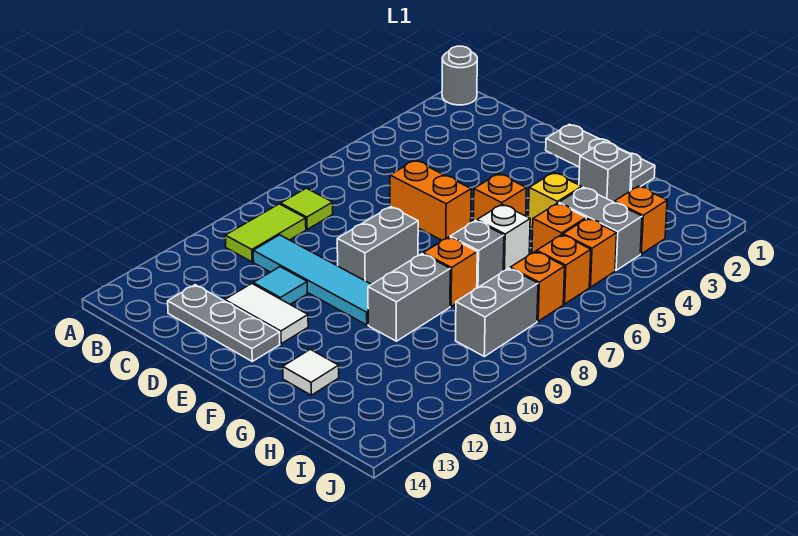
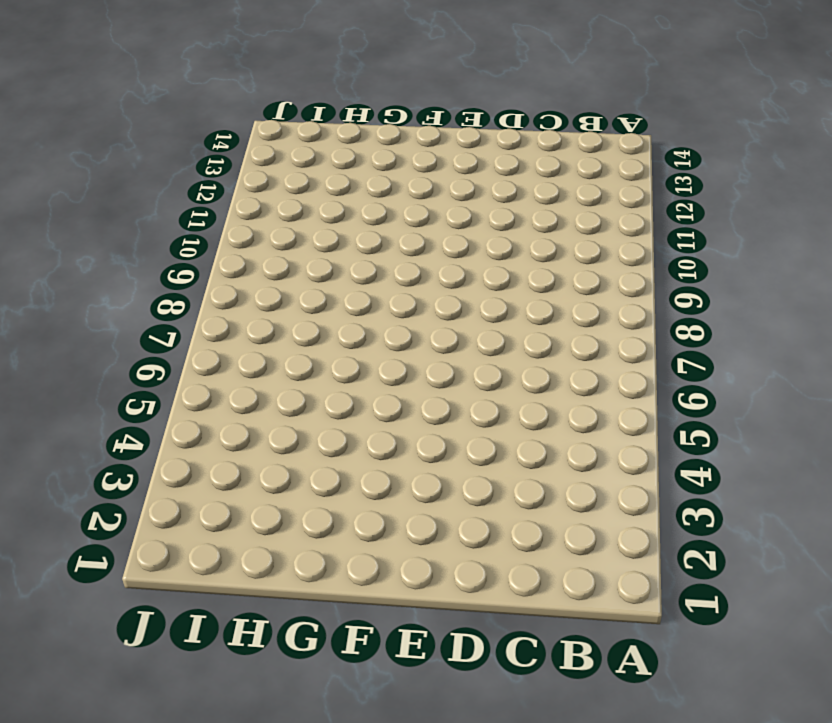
none -> grey 1x1 round brick [442,46,477,105]
none -> lime 1x1 tile [281,188,333,229]
none -> lime 1x2 tile [225,204,306,262]

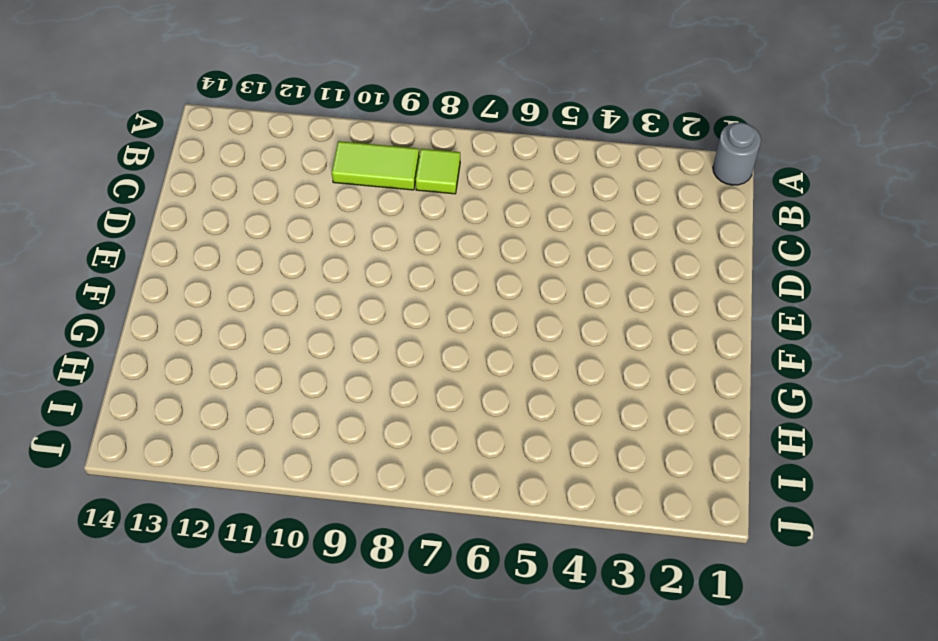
none -> cyan 1x4 tile [253,235,371,325]
none -> grey 1x3 plate [168,285,280,361]
none -> orange 1x2 brick [390,160,471,240]

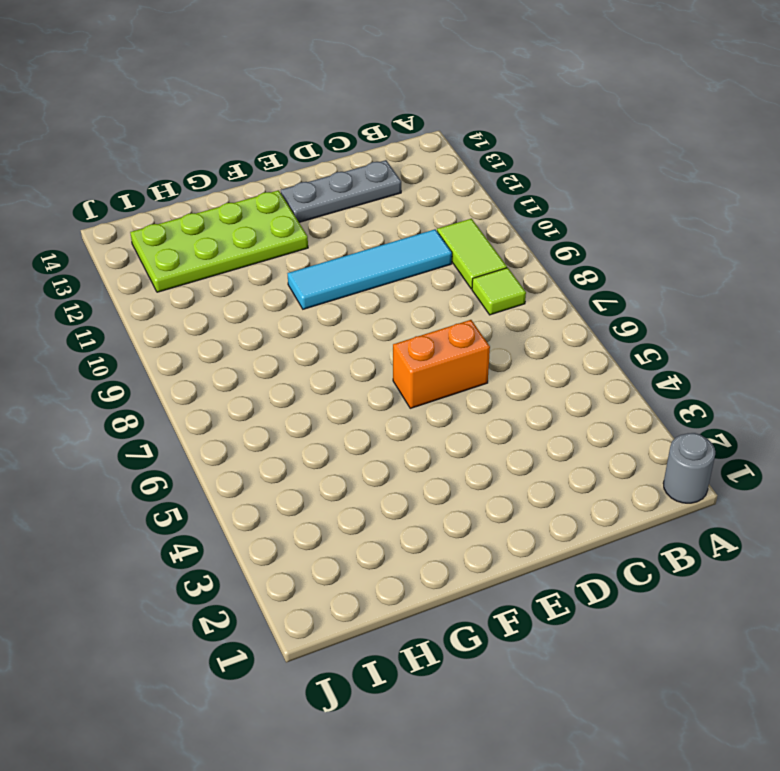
lime 2x4 plate [130,190,308,292] -> white 1x1 tile [283,349,339,395]
none -> cyan 1x1 tile [253,267,307,305]
none -> white 1x2 tile [225,284,308,344]
none -> grey 1x3 plate [546,124,655,191]

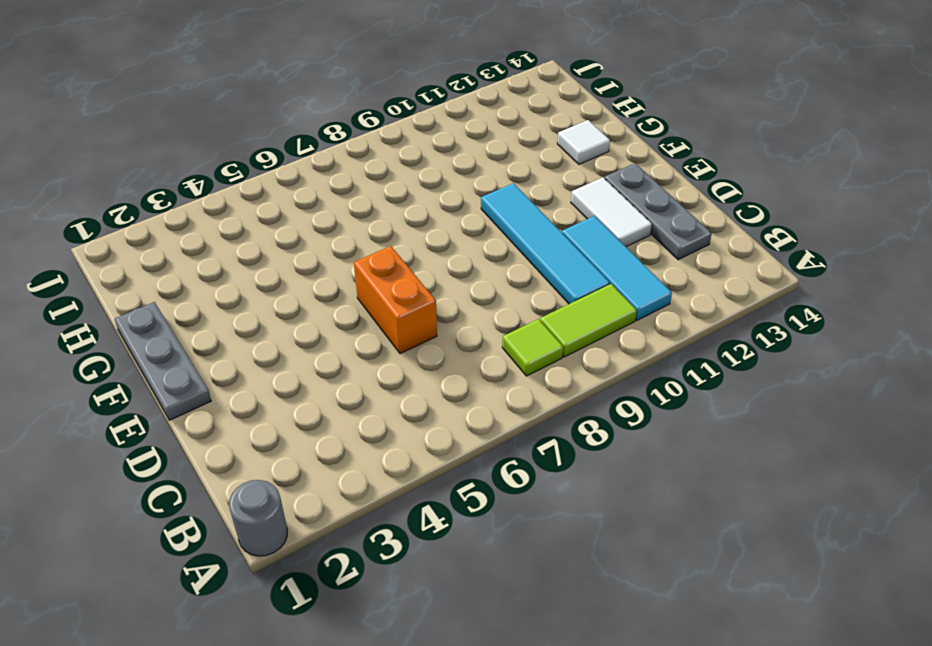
cyan 1x3 tile [562,216,672,320] -> cyan 1x1 tile [253,267,307,305]
none -> grey 1x2 brick [337,207,418,284]
none -> orange 1x1 brick [473,174,527,222]
none -> grey 1x1 brick [579,142,632,202]

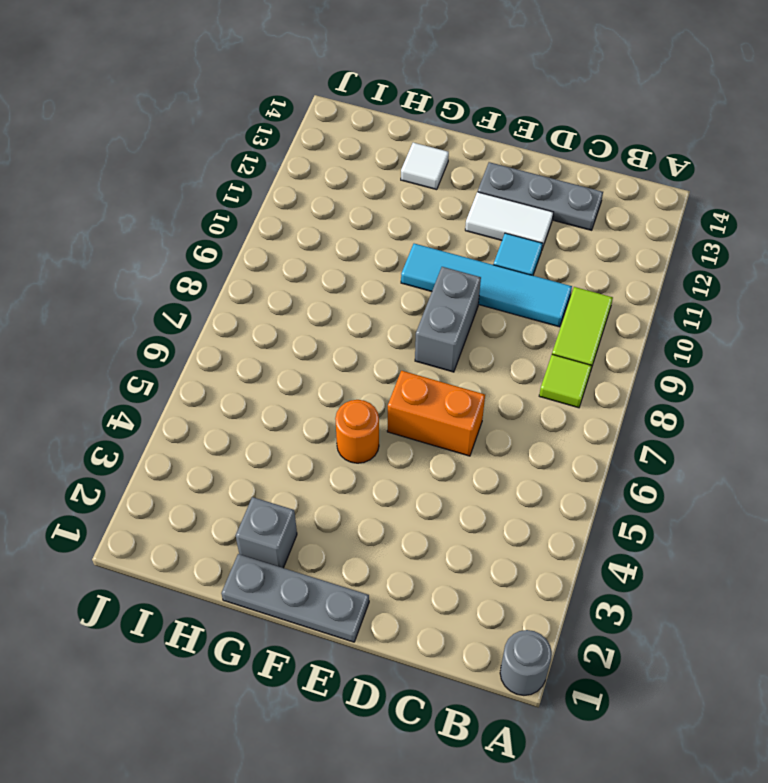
orange 1x1 round brick [335,400,379,463] -> orange 1x1 brick [473,174,527,222]
none -> yellow 1x1 brick [528,173,582,228]
none -> white 1x1 brick [477,204,530,271]
none -> grey 1x1 brick [450,221,504,288]

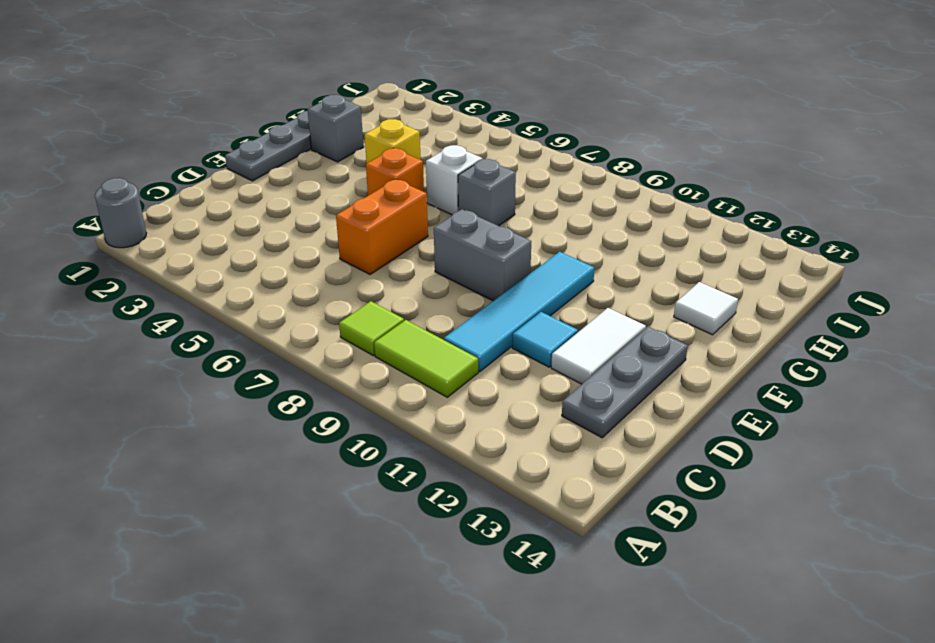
none -> orange 1x1 brick [423,237,477,306]
none -> grey 1x2 brick [368,254,450,341]
none -> grey 1x2 brick [559,187,642,270]

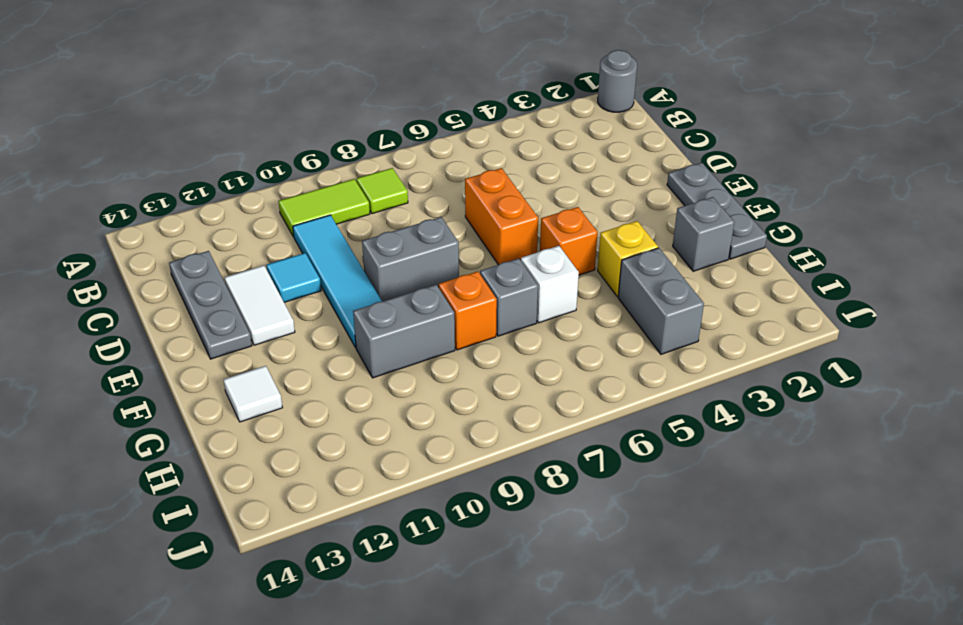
none -> orange 1x1 brick [532,203,586,253]
none -> orange 1x1 brick [614,186,667,254]
none -> orange 1x1 brick [563,218,617,287]

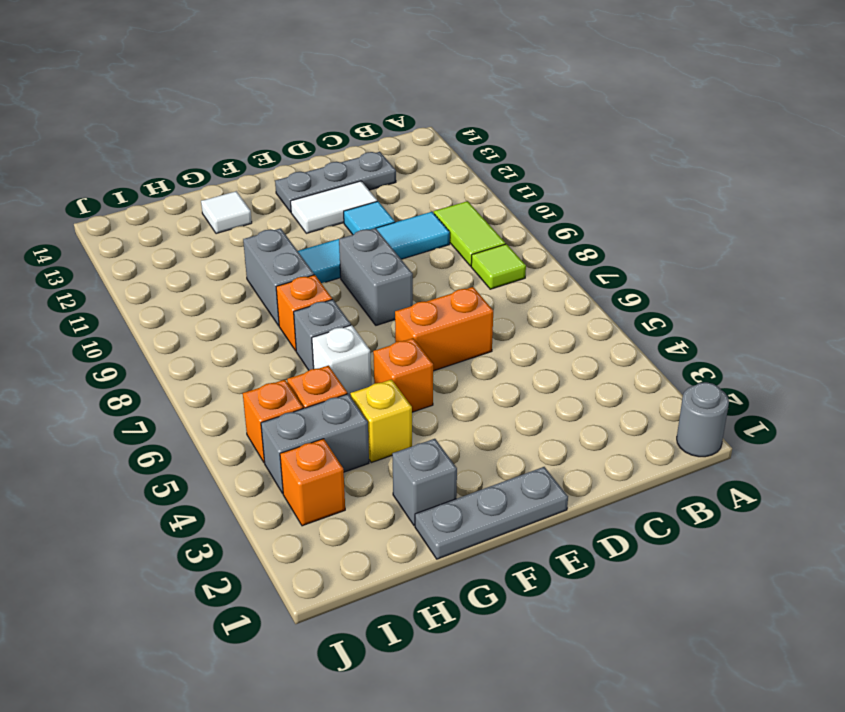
none -> orange 1x1 brick [537,235,591,304]
none -> orange 1x1 brick [510,251,565,321]
none -> grey 1x2 brick [455,268,538,356]

